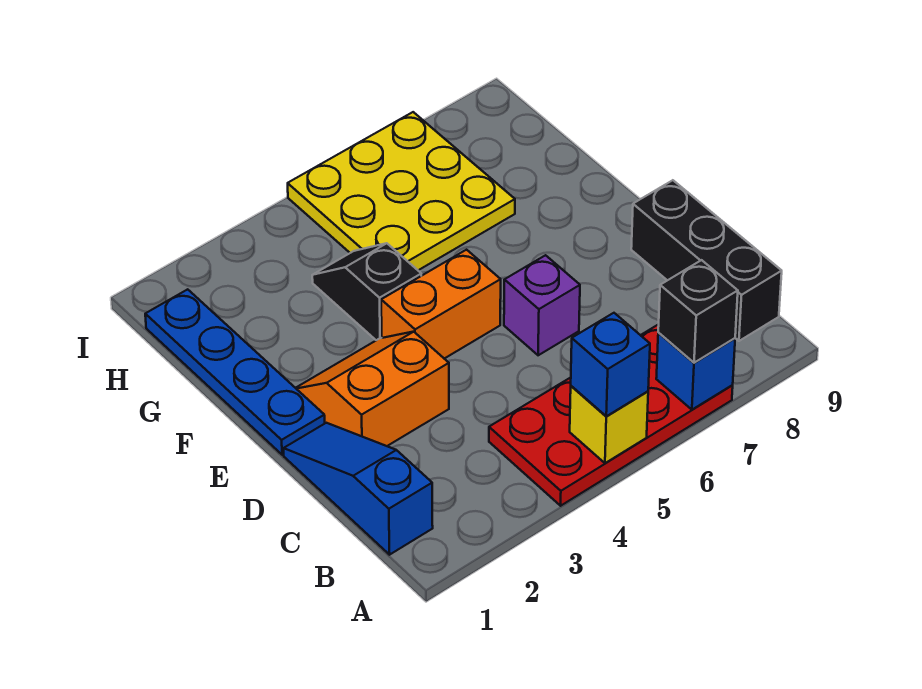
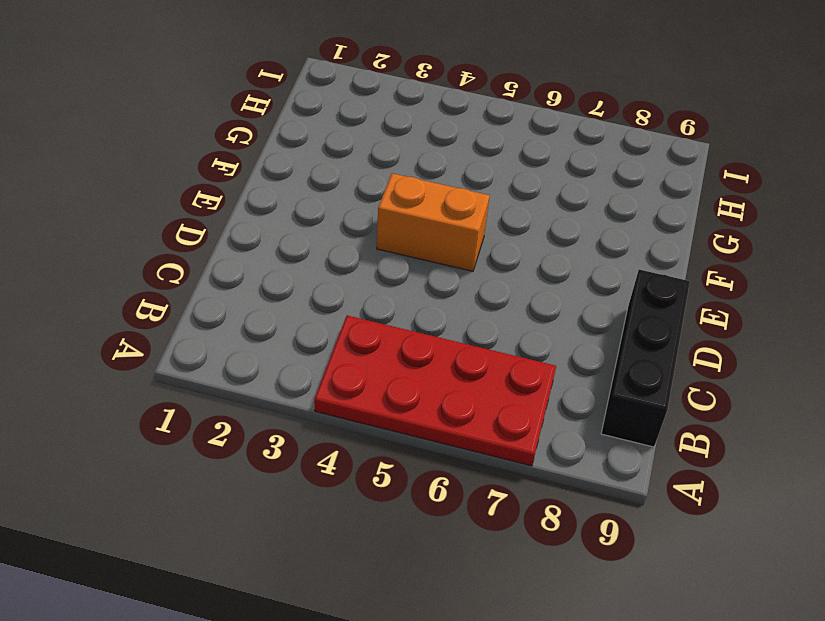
none -> blue 1x3 slope [284,423,433,555]
none -> orange 2x2 slope [296,332,449,446]
none -> purple 1x1 brick [504,255,580,355]

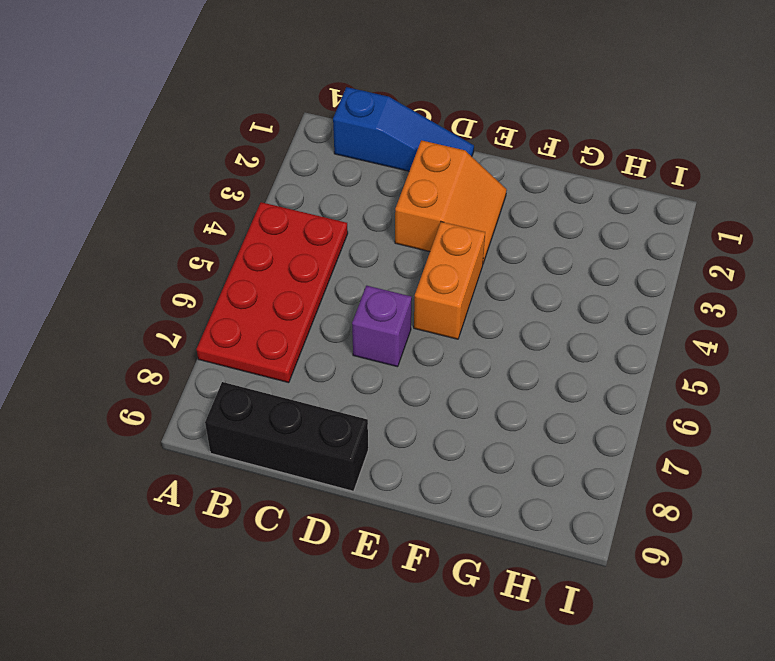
none -> blue 1x4 plate [145,289,325,455]
none -> black 1x2 slope [312,243,421,340]
none -> yellow 3x3 plate [288,112,515,270]

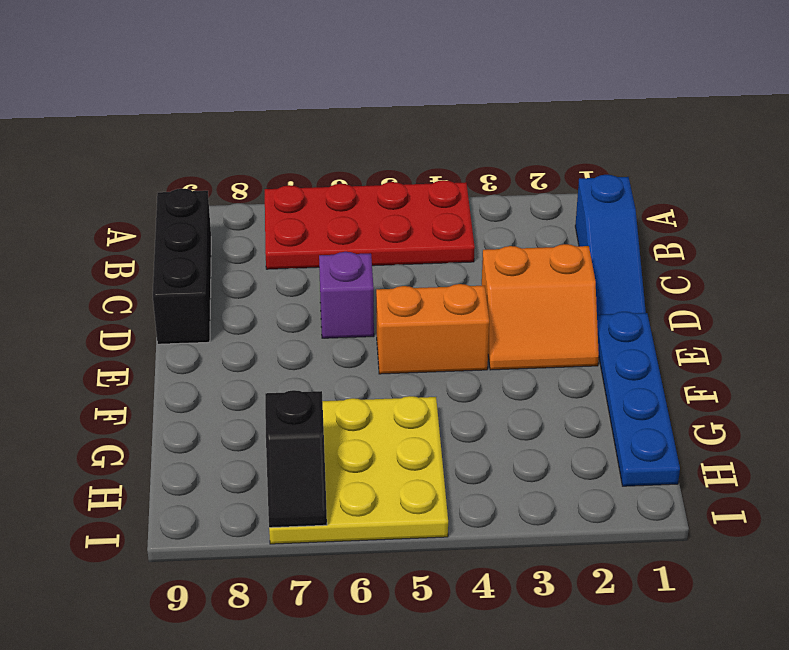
black 1x2 slope [265,390,327,528] -> black 1x2 slope moved to [312,243,421,340]
none -> yellow 1x1 brick [570,386,648,463]
none -> blue 1x1 brick [656,333,735,410]
none -> blue 1x1 brick [571,313,650,416]

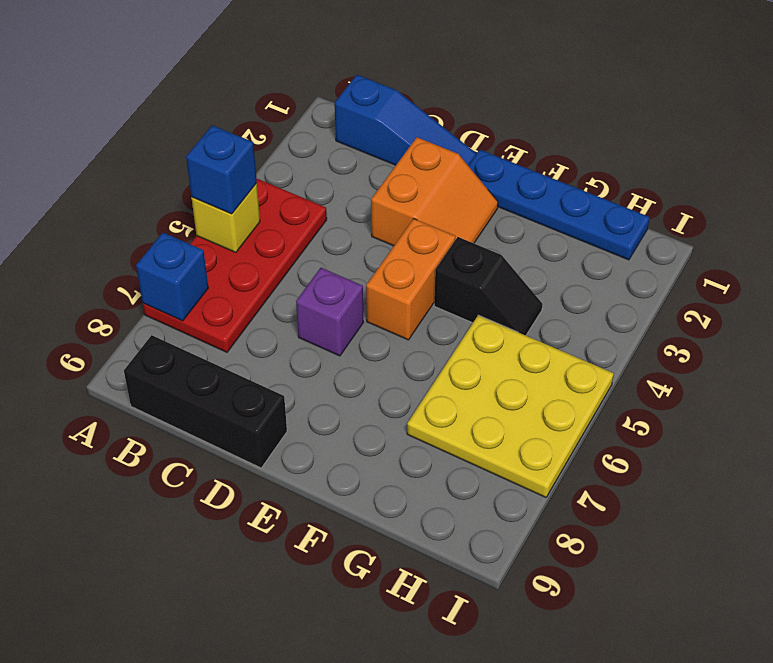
none -> black 1x1 brick [658,260,738,363]

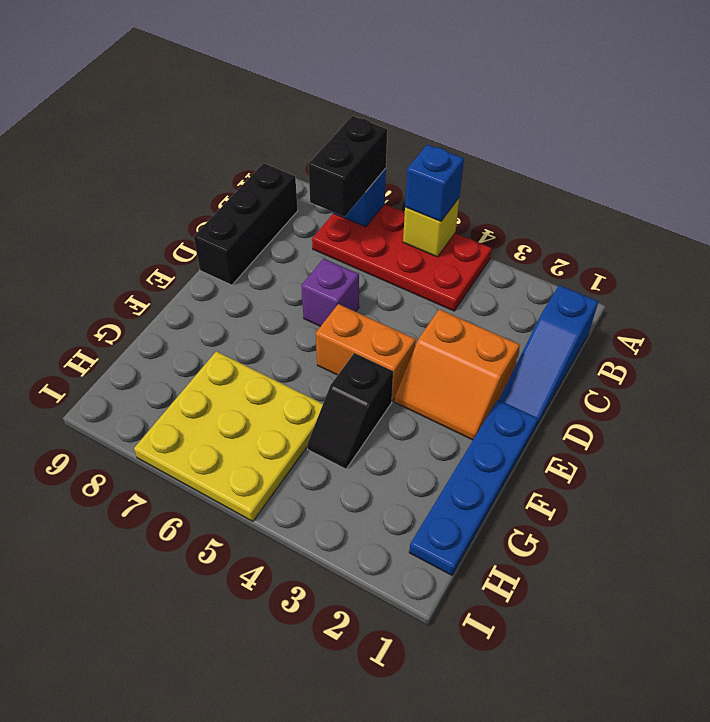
black 1x2 brick [308,116,387,217] -> black 1x1 brick [658,260,738,363]

